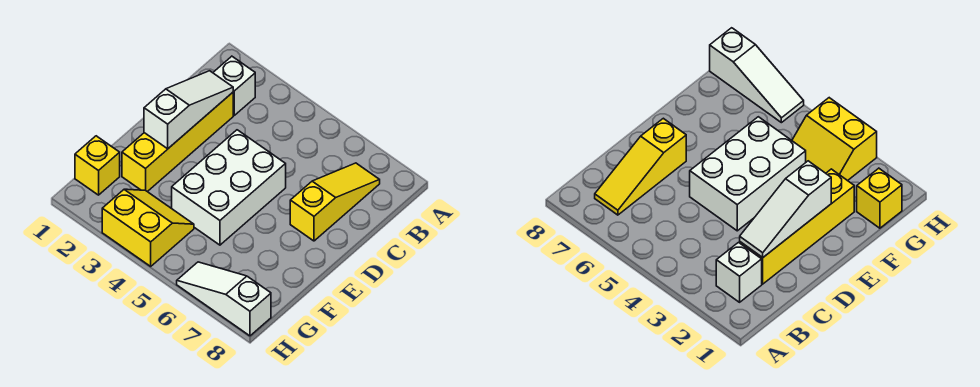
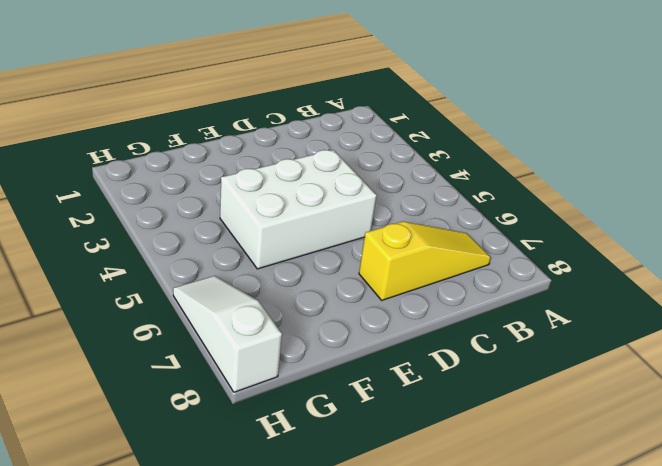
none -> white 1x1 brick [213,56,255,115]
none -> yellow 1x4 brick [122,92,233,192]

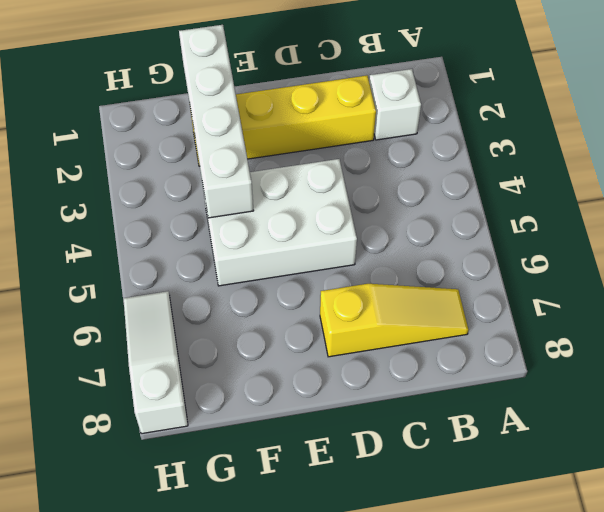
white 1x4 brick [179,25,254,218] -> none
none -> yellow 1x1 brick [75,136,120,195]
none -> yellow 2x2 slope [102,189,194,266]

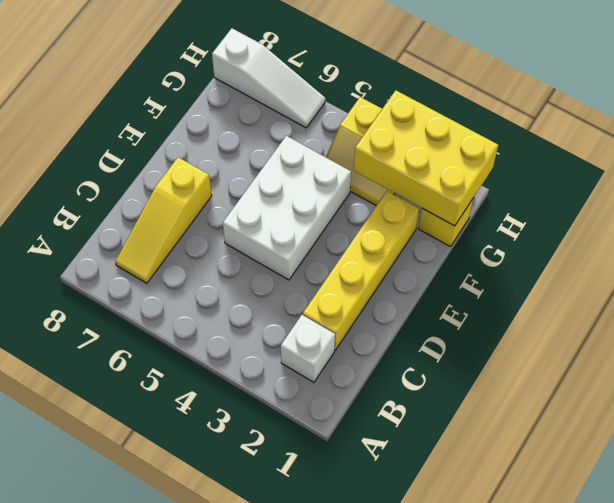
yellow 2x3 brick [354,90,498,226] -> none
none -> white 1x3 slope [144,71,233,149]

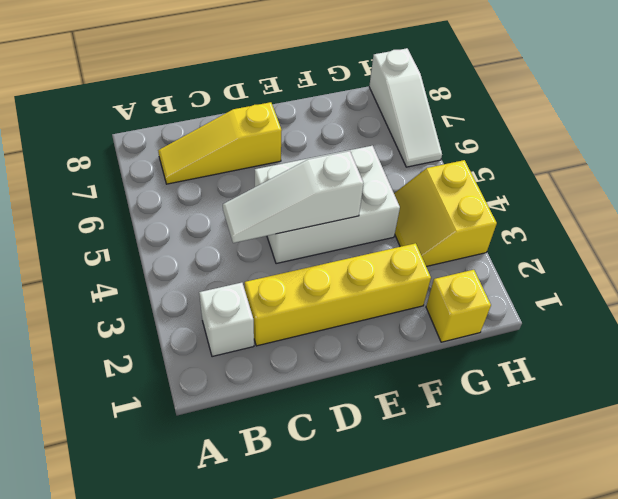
white 1x3 slope [223,151,364,243] -> white 1x3 slope moved to [144,71,233,149]

